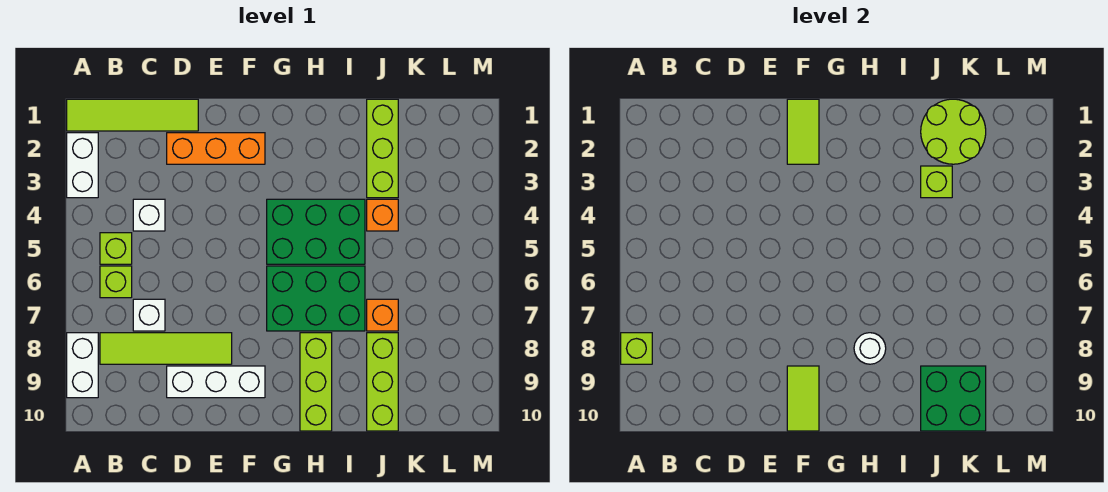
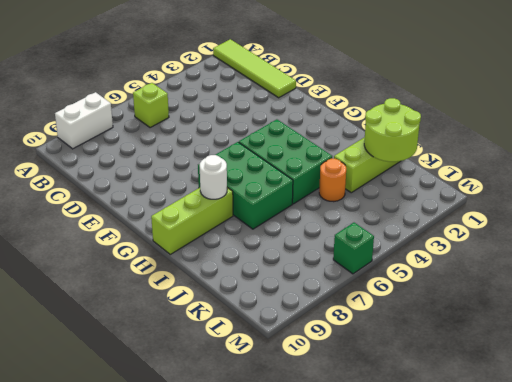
orange 1x1 round brick [319,159,346,202] -> orange 1x1 brick [367,199,398,231]
green 1x1 brick [333,223,374,274] -> none
none -> white 1x2 brick [67,133,98,198]
none -> lime 1x1 brick [100,233,132,264]
none -> lime 1x4 tile [100,333,232,364]

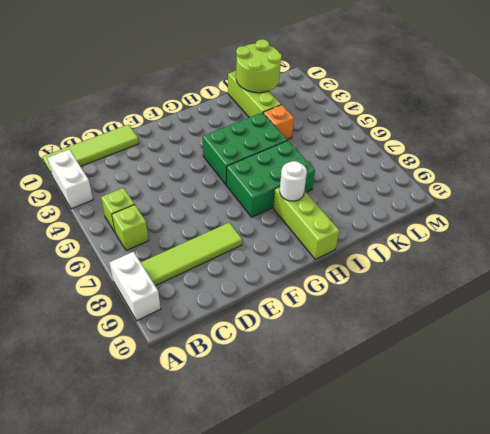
none -> white 1x1 brick [133,199,165,231]
none -> white 1x1 brick [133,299,165,331]
none -> orange 1x3 brick [167,133,265,164]

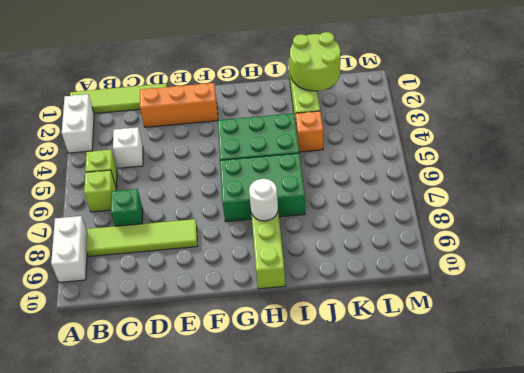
green 1x1 brick [111,189,143,226] -> white 1x1 brick [133,299,165,331]
none -> white 1x3 brick [167,366,265,398]
none -> orange 1x1 brick [367,299,398,331]
none -> lime 1x3 brick [367,333,398,431]

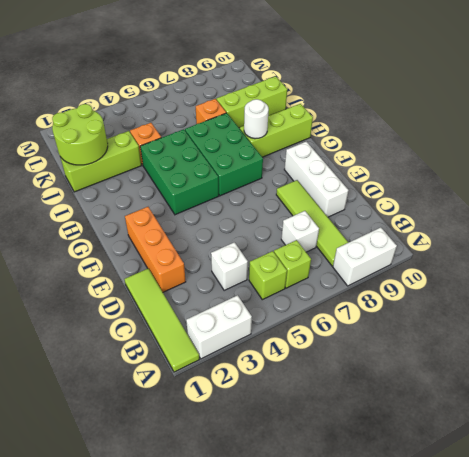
none -> lime 1x1 brick [621,333,652,364]
none -> lime 1x2 tile [787,99,819,164]
none -> lime 1x2 tile [787,366,819,431]

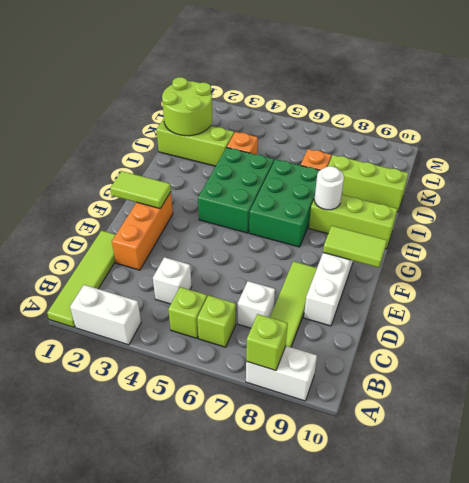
none -> lime 1x1 brick [921,166,952,198]
none -> green 2x2 brick [921,366,986,431]

